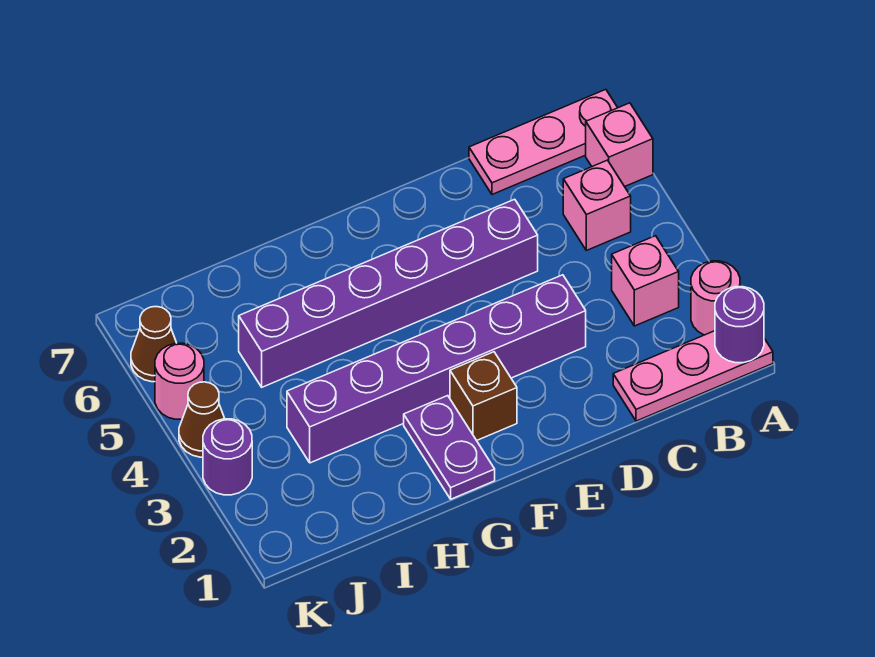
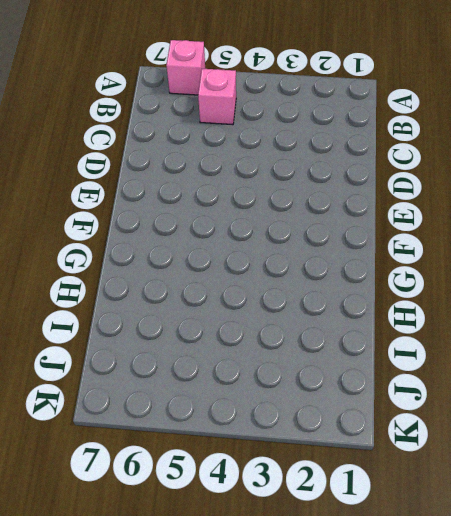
none -> pink 1x3 plate [613,331,773,421]
none -> pink 1x1 round brick [691,261,740,335]
none -> pink 1x3 plate [469,89,618,194]

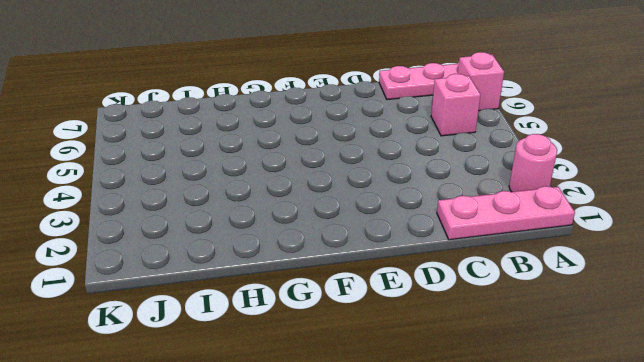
none -> pink 1x1 brick [612,236,679,326]
none -> purple 1x6 brick [287,275,586,463]
none -> purple 1x6 brick [239,199,538,387]

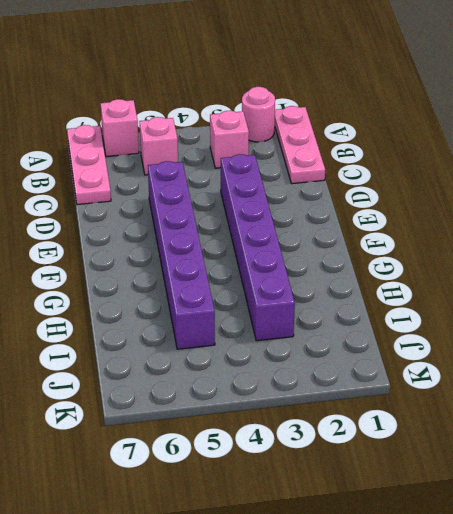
none -> brown 1x1 brick [450,352,517,441]
none -> purple 1x2 plate [404,396,495,499]
none -> purple 1x1 round brick [203,419,252,495]

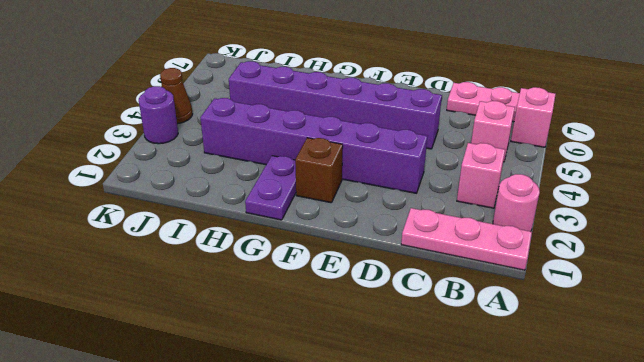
none -> pink 1x1 round brick [155,343,204,419]
none -> brown 1x1 cone [131,307,176,382]
none -> purple 1x1 round brick [715,287,764,363]

